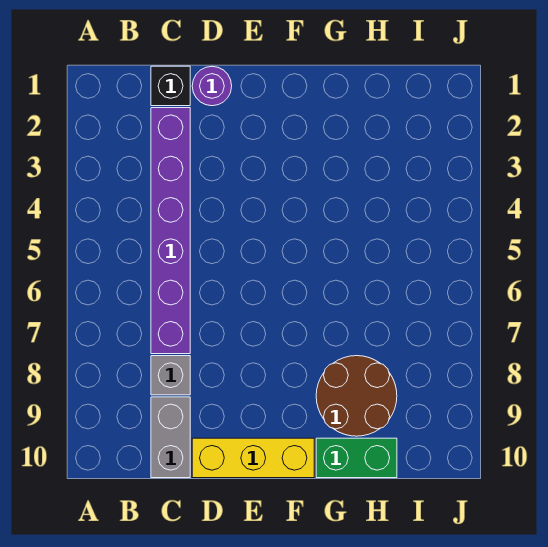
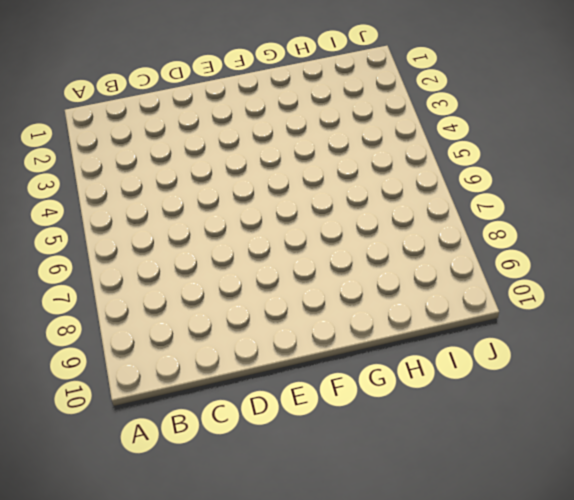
none -> black 1x1 brick [151,66,190,106]
none -> purple 1x6 brick [151,108,190,354]

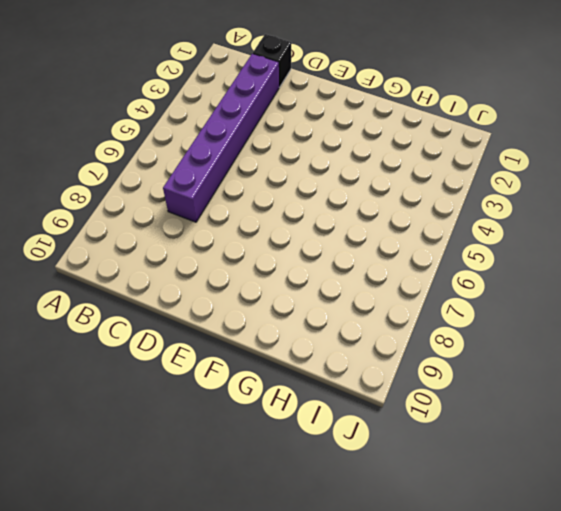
none -> grey 1x1 brick [151,356,190,395]
none -> grey 1x2 brick [151,397,190,478]

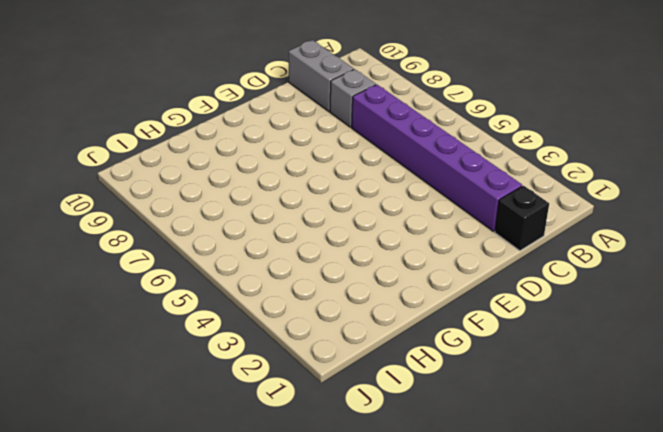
none -> purple 1x1 round brick [192,67,232,106]
none -> yellow 1x3 brick [192,438,314,478]

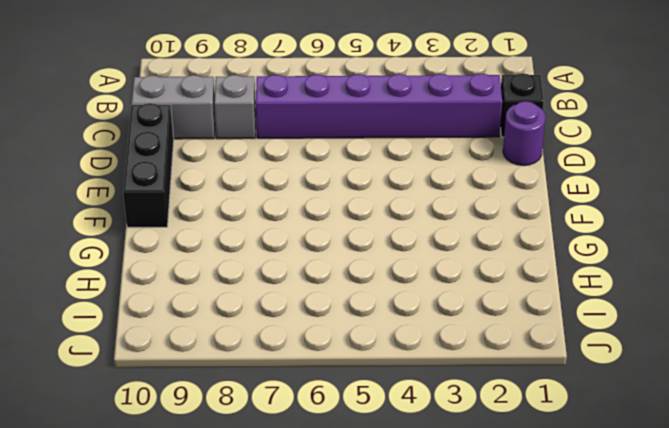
black 1x3 brick [123,103,174,227] -> yellow 1x3 brick [192,438,314,478]
none -> brown 2x2 round brick [316,356,397,436]
none -> green 1x2 brick [316,438,397,478]

